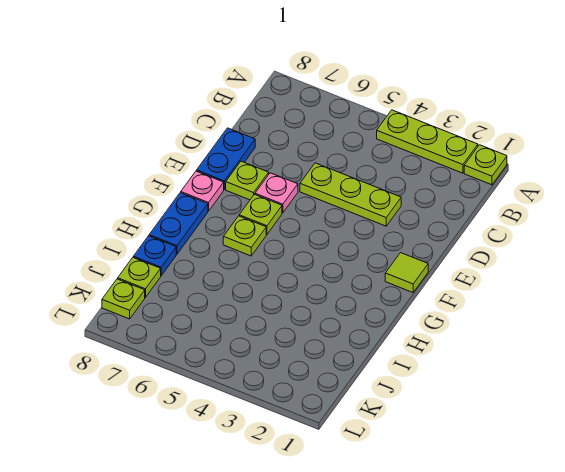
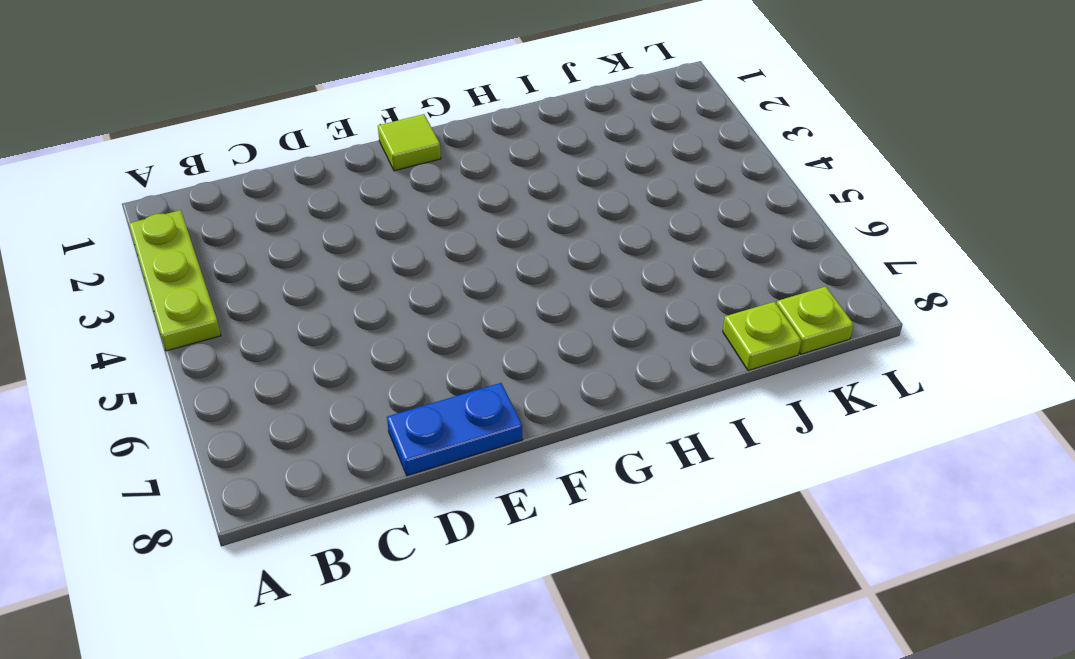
none -> lime 1x1 plate [464,145,507,185]
none -> lime 1x3 plate [300,163,401,226]
none -> pink 1x1 plate [255,173,298,213]

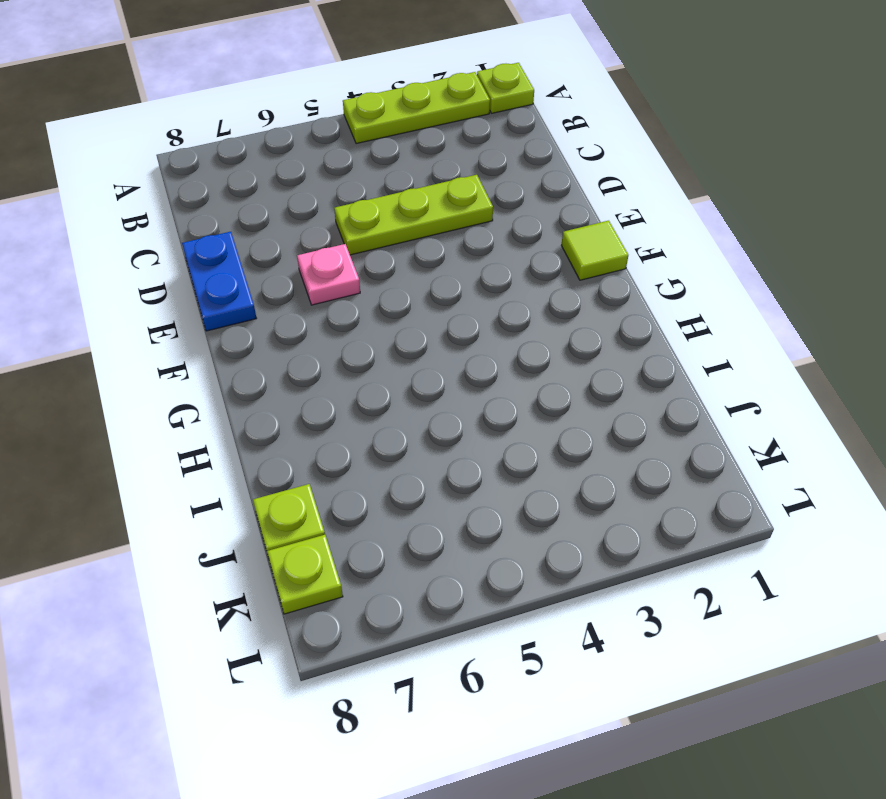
none -> lime 1x1 plate [226,161,269,200]
none -> lime 1x1 plate [239,194,282,234]
none -> pink 1x1 plate [181,171,224,211]

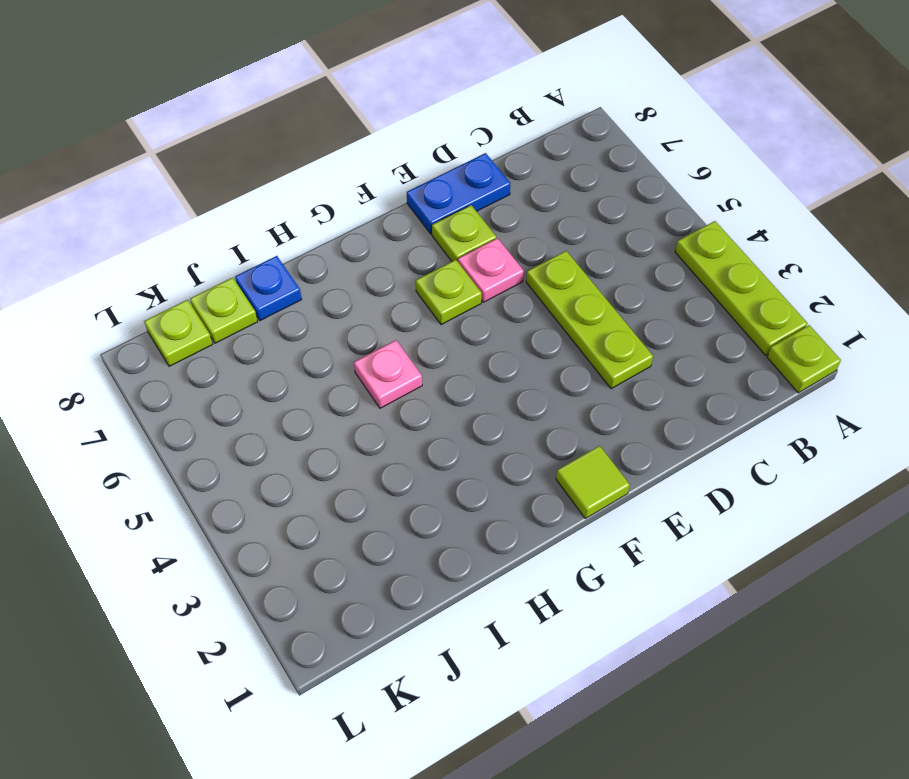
pink 1x1 plate [354,340,422,408] -> pink 1x1 plate moved to [181,171,224,211]
none -> lime 1x1 plate [223,216,266,256]
none -> blue 1x2 plate [149,193,208,254]

